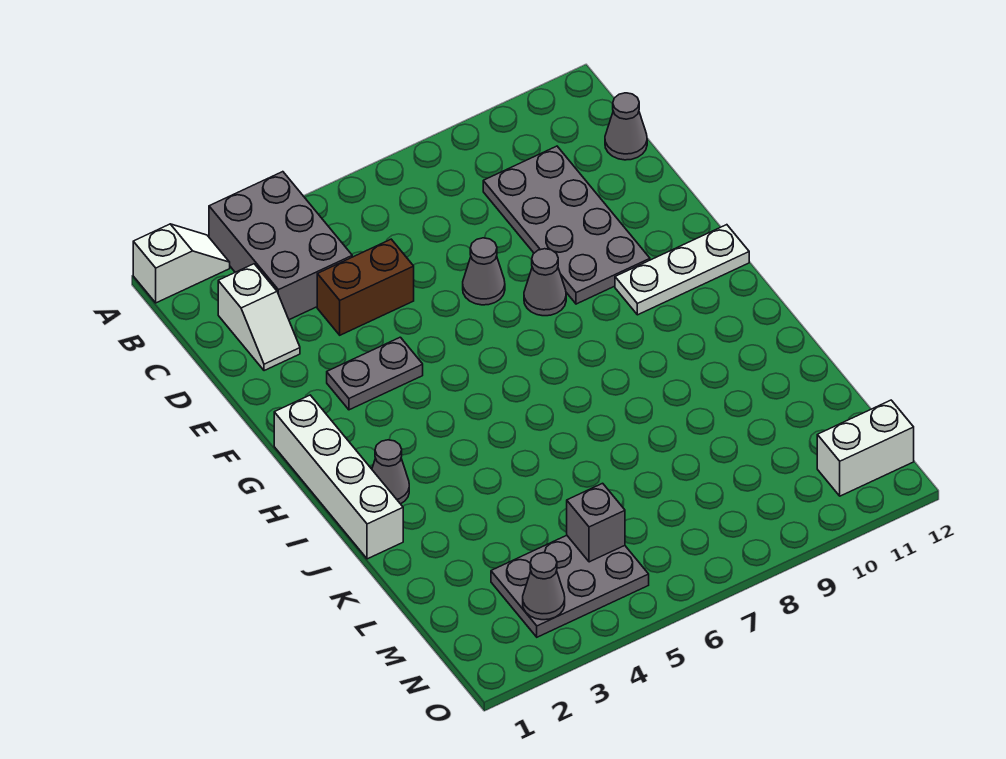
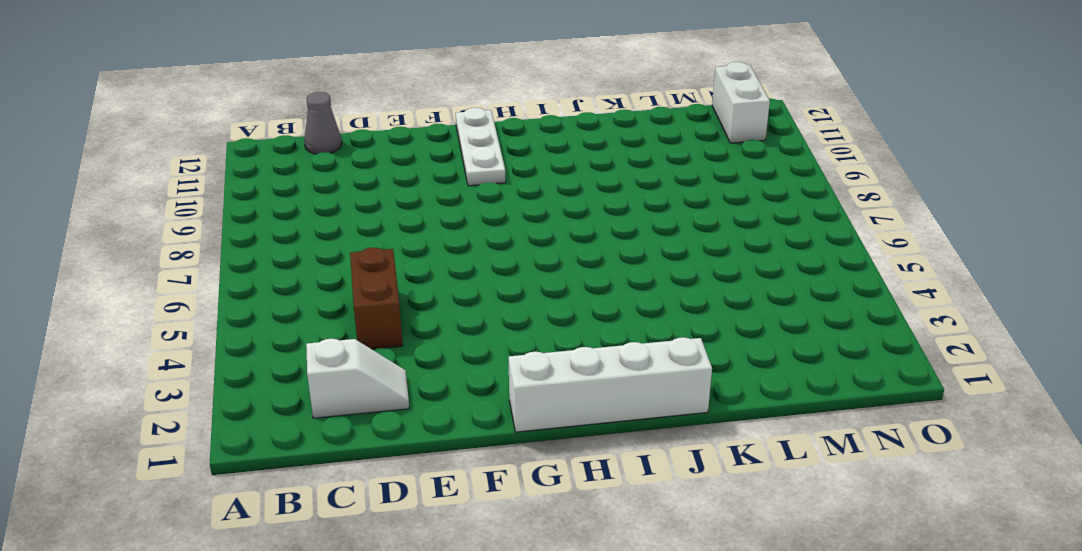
none -> white 1x2 slope [133,224,230,303]
none -> grey 2x3 brick [209,172,352,320]
none -> grey 2x4 plate [483,146,650,304]

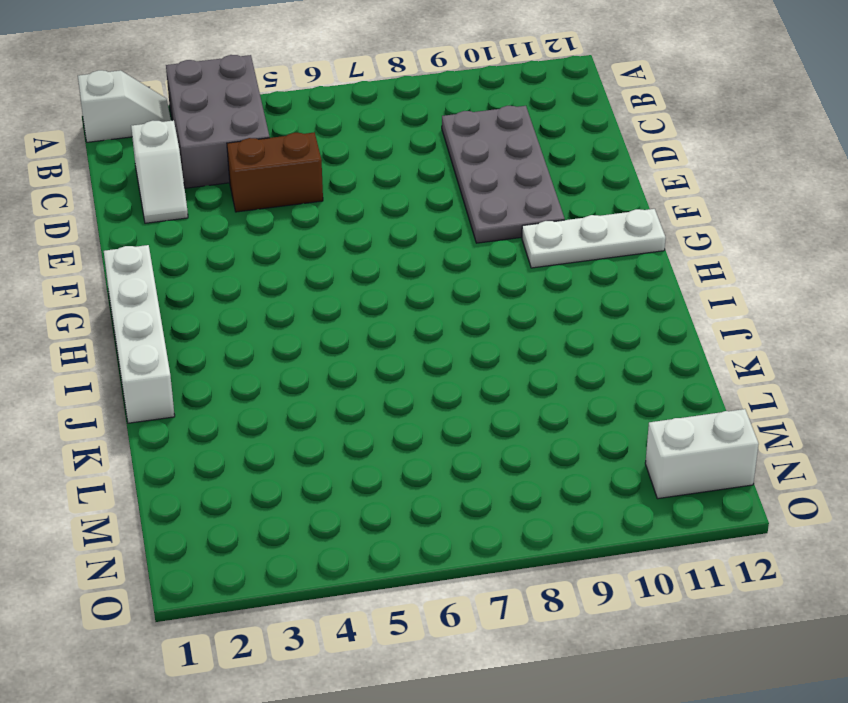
none -> grey 1x1 cone [605,93,647,160]
none -> grey 1x1 cone [463,238,505,305]
none -> grey 1x2 plate [327,337,423,410]

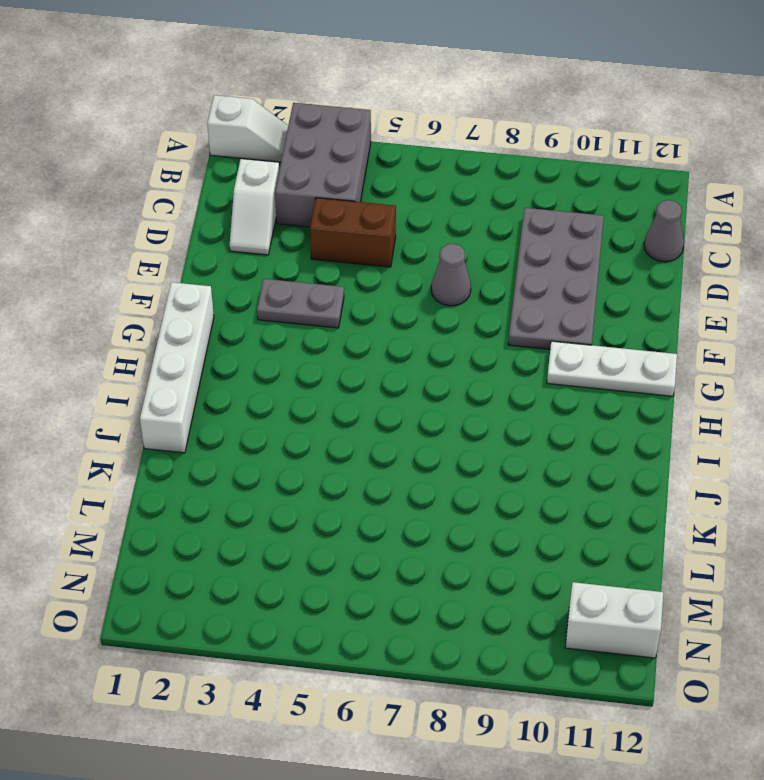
none -> grey 1x1 cone [524,249,566,316]
none -> grey 1x1 cone [372,440,409,504]
none -> grey 2x3 plate [491,535,649,637]

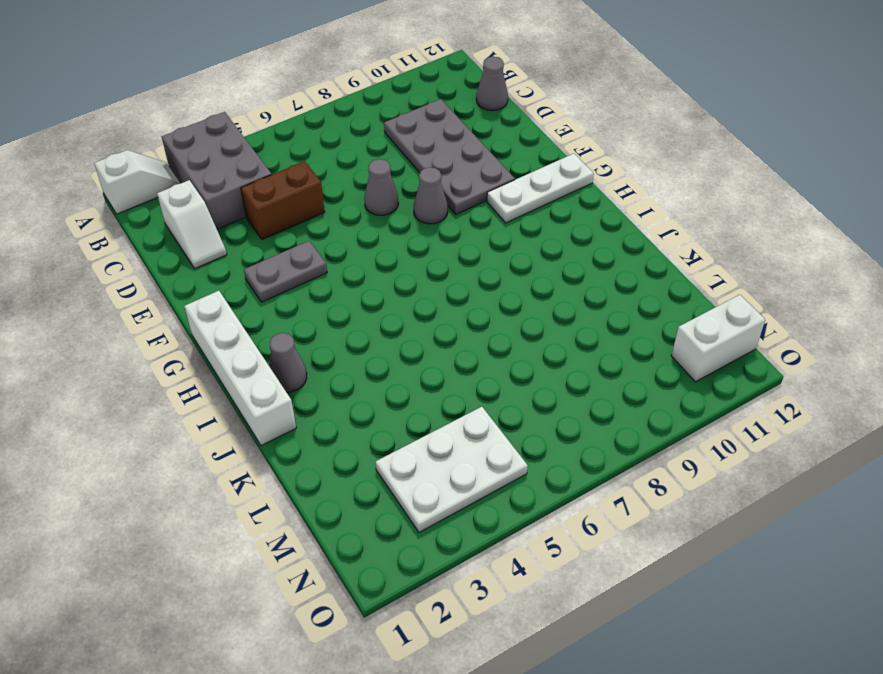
white 2x3 plate [376,407,528,532] -> grey 2x3 plate [491,535,649,637]
none -> grey 1x1 brick [567,483,625,562]
none -> grey 1x1 cone [523,553,565,620]

